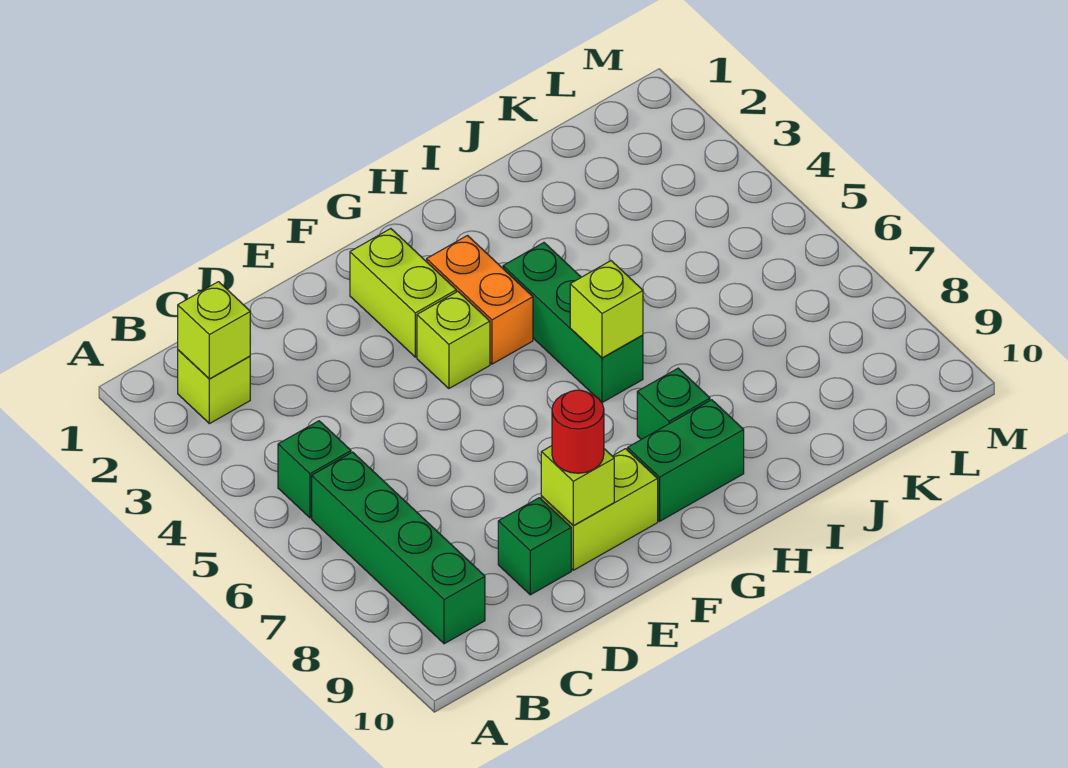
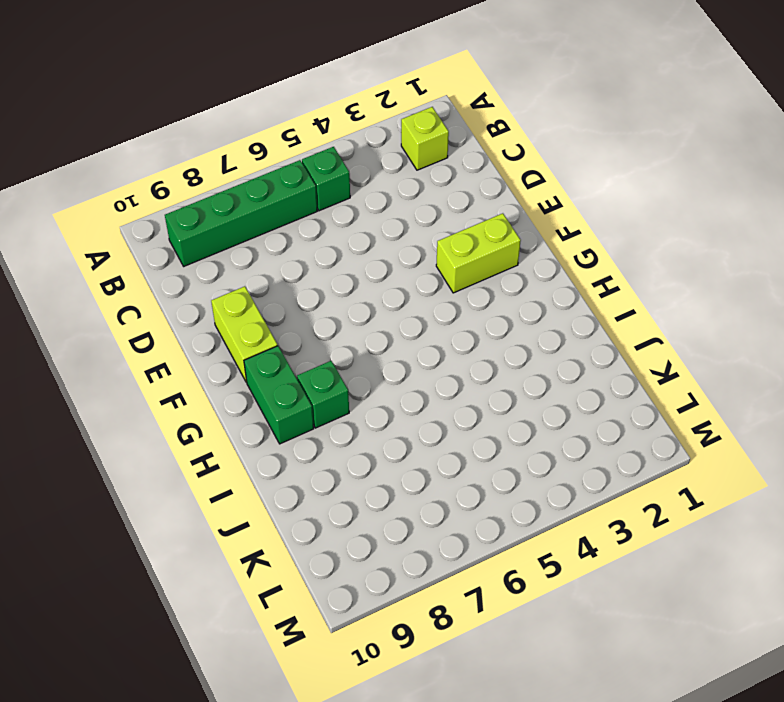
none -> green 1x1 brick [498,498,571,595]
none -> lime 1x1 brick [417,292,490,388]
none -> orange 1x2 brick [427,236,533,364]

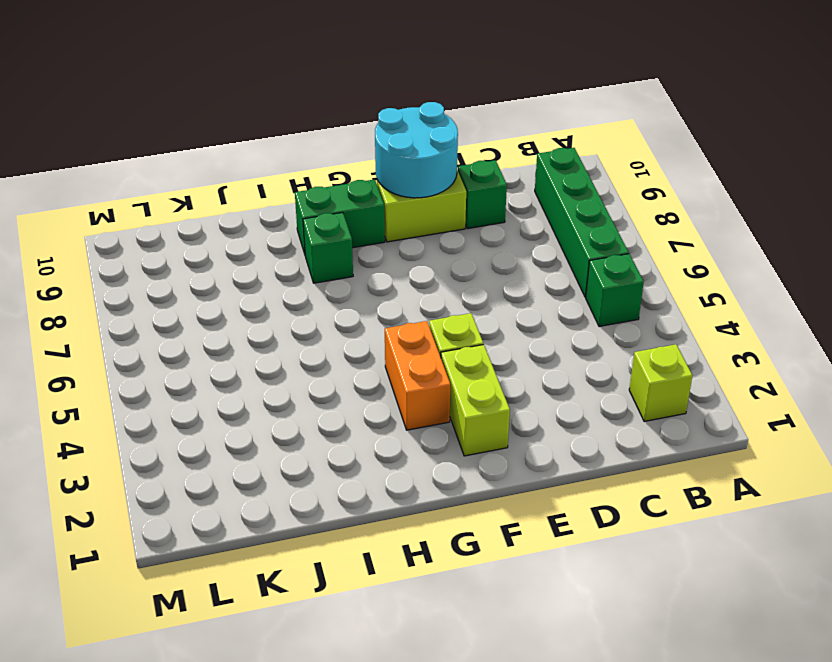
cyan 2x2 round brick [375,102,458,198] -> lime 1x1 brick [541,446,614,526]
none -> green 1x3 brick [503,243,643,403]
none -> lime 1x1 brick [178,282,250,379]
none -> lime 1x1 brick [570,261,643,358]

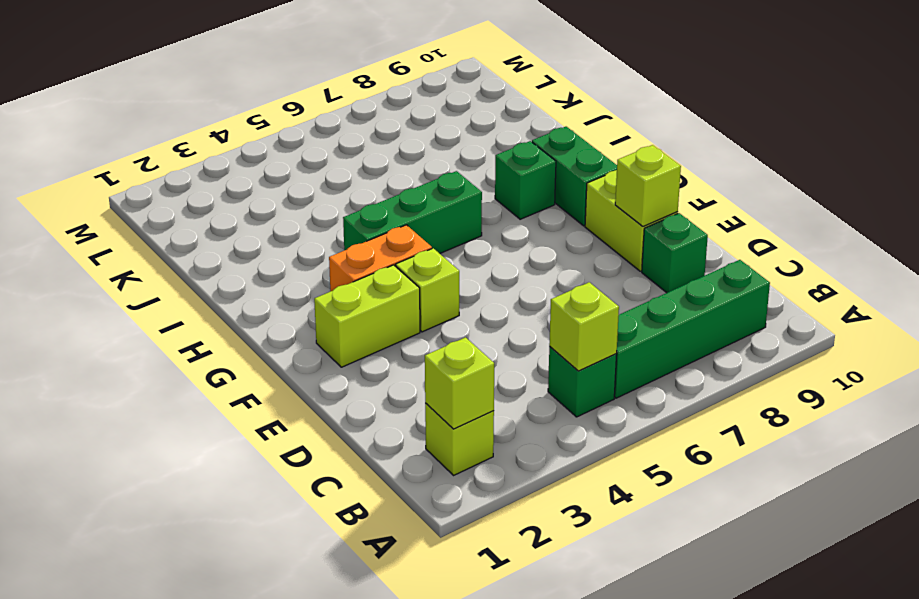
lime 1x1 brick [549,282,619,371] -> lime 1x1 brick moved to [570,261,643,358]
none -> red 1x1 round brick [552,390,604,473]

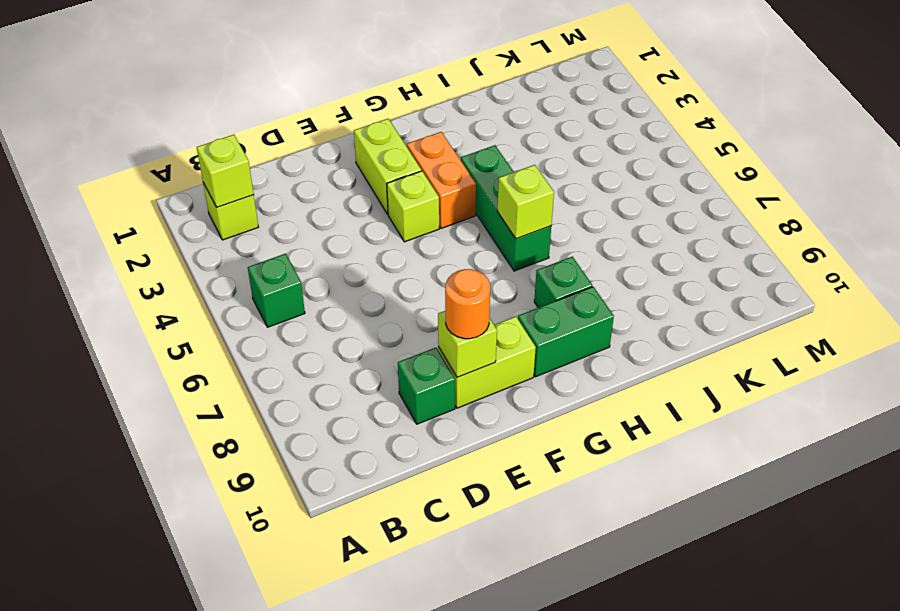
orange 1x1 round brick [445,269,490,339] -> red 1x1 round brick [552,390,604,473]
none -> green 1x4 brick [312,452,485,644]

